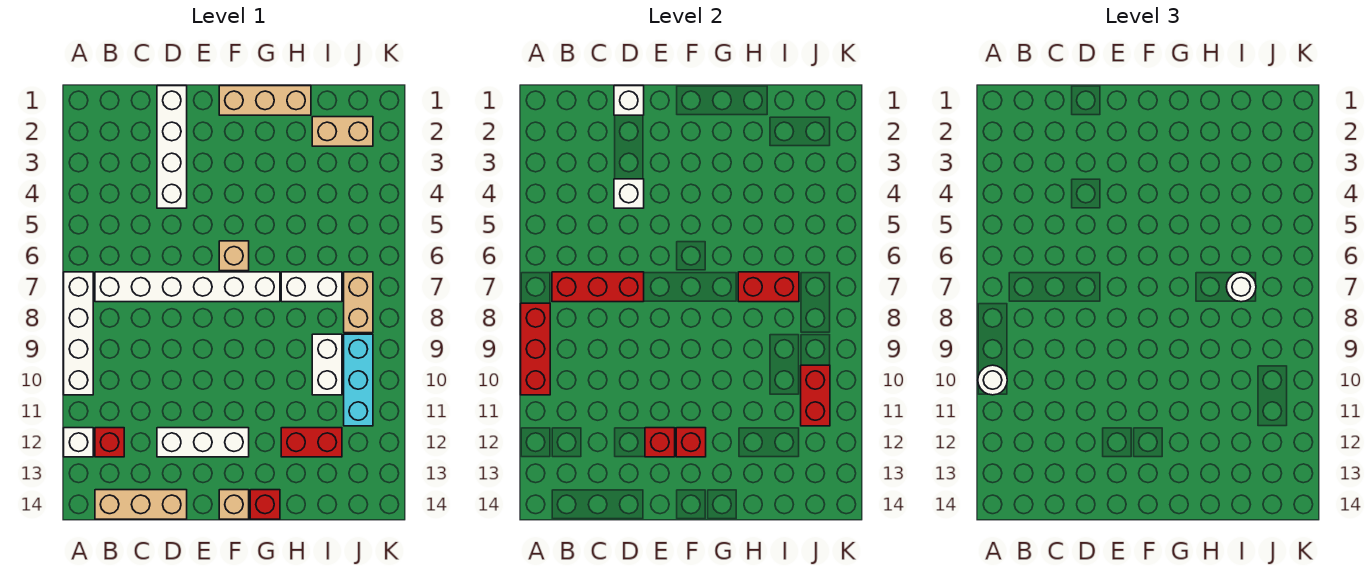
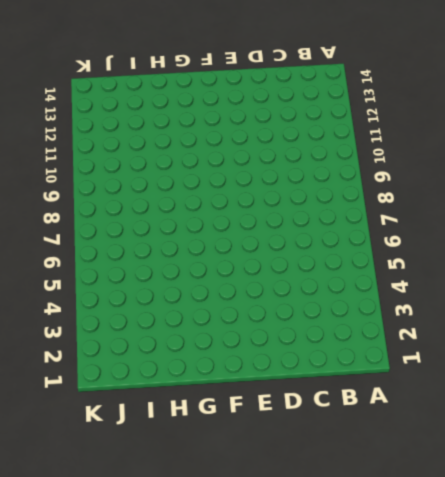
none -> white 1x4 brick [64,272,93,395]
none -> white 1x1 brick [64,428,93,457]
none -> white 1x6 brick [95,272,280,302]

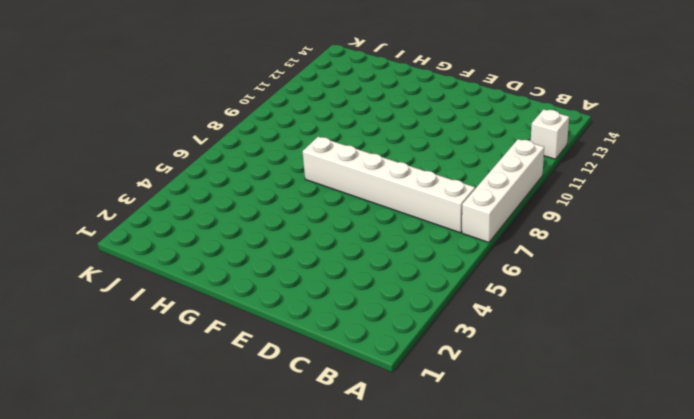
none -> red 1x1 brick [95,428,124,457]
none -> tan 1x3 brick [95,490,187,519]
none -> white 1x4 brick [157,86,187,208]

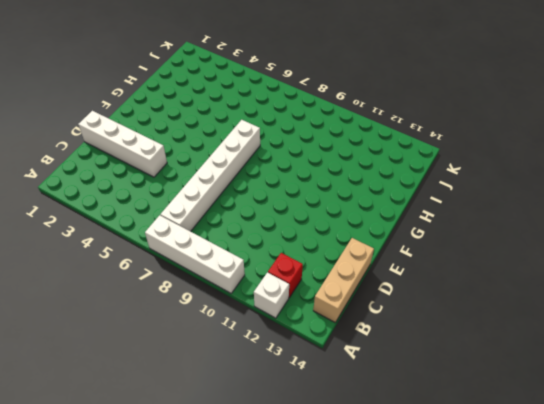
none -> white 1x3 brick [157,428,249,457]
none -> tan 1x3 brick [219,86,311,115]
none -> tan 1x1 brick [219,241,249,271]

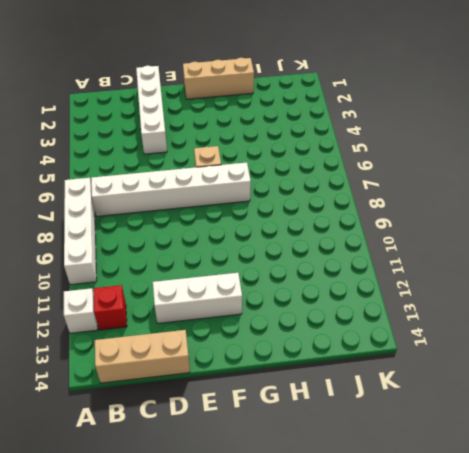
none -> tan 1x1 brick [219,490,249,519]
none -> red 1x1 brick [250,490,280,519]
none -> white 1x2 brick [281,272,342,302]

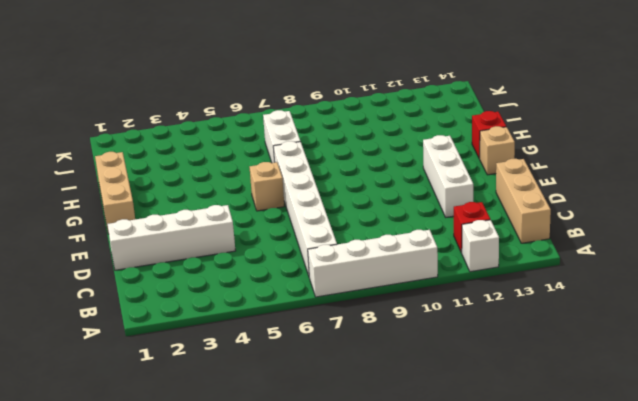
none -> red 1x2 brick [281,428,342,457]
none -> tan 1x2 brick [312,117,373,146]
none -> white 1x2 brick [312,334,342,395]

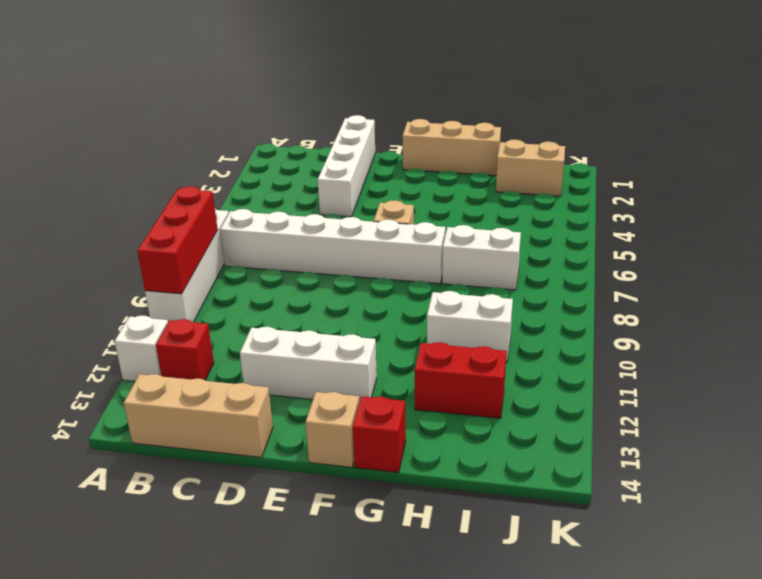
white 1x2 brick [427,291,513,362] -> white 1x2 brick turned to [312,334,342,395]
none -> tan 1x2 brick [344,272,373,333]
none -> cyan 1x3 brick [344,334,373,426]
none -> red 1x3 brick [552,272,644,302]

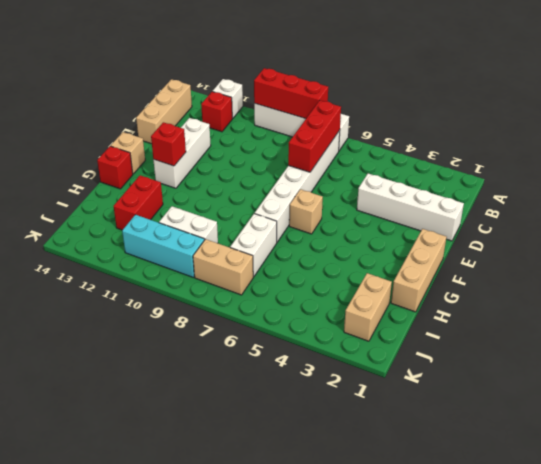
none -> white 1x1 brick [614,86,644,115]
none -> white 1x1 brick [614,179,644,208]
none -> red 1x1 brick [645,428,675,457]

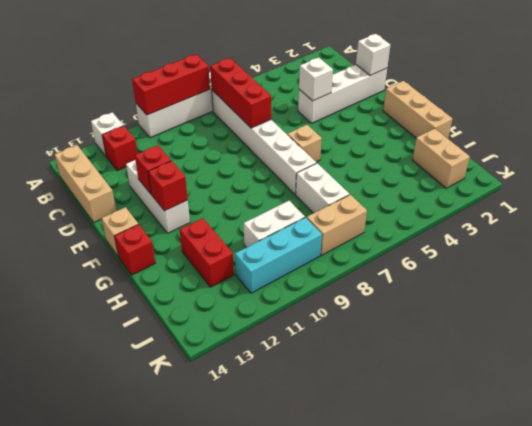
none -> red 1x2 brick [738,272,799,302]
none -> red 1x2 brick [801,365,830,426]
none -> white 1x1 round brick [978,365,1007,395]

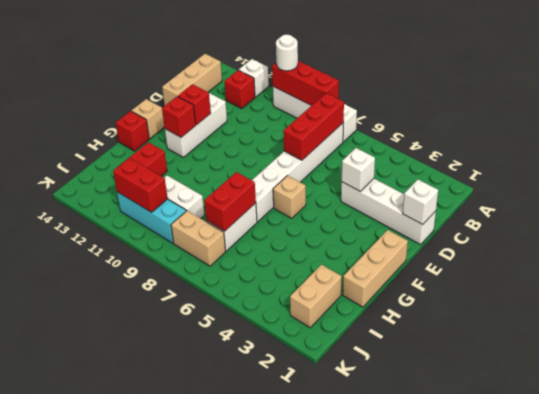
none -> white 1x1 round brick [1227,272,1256,302]

